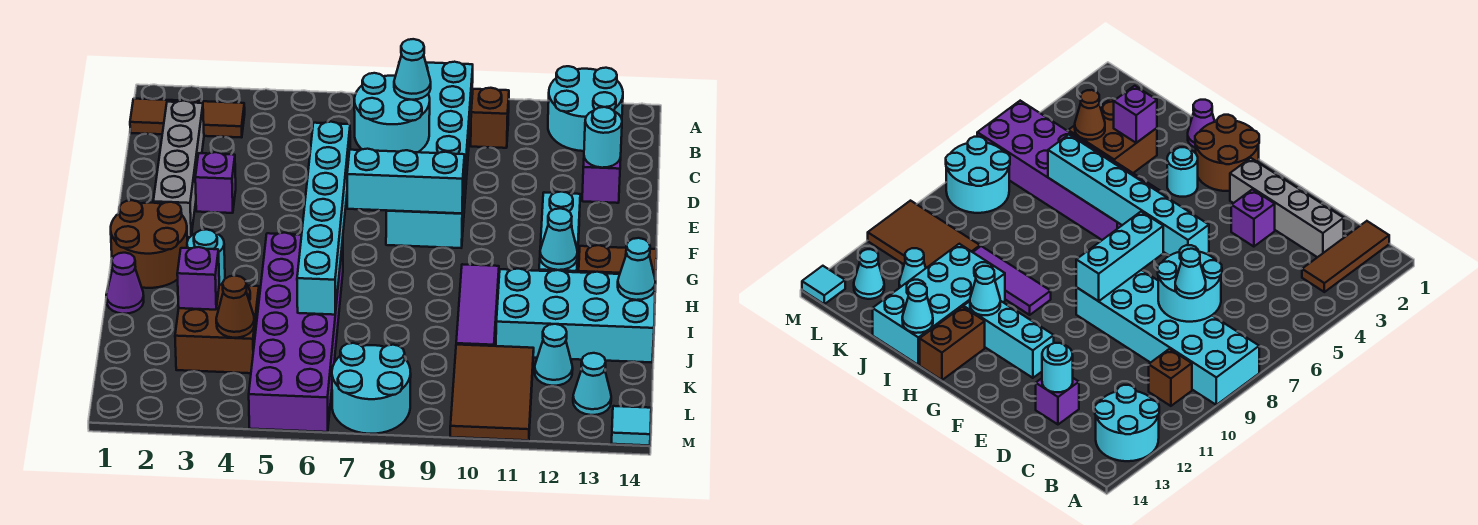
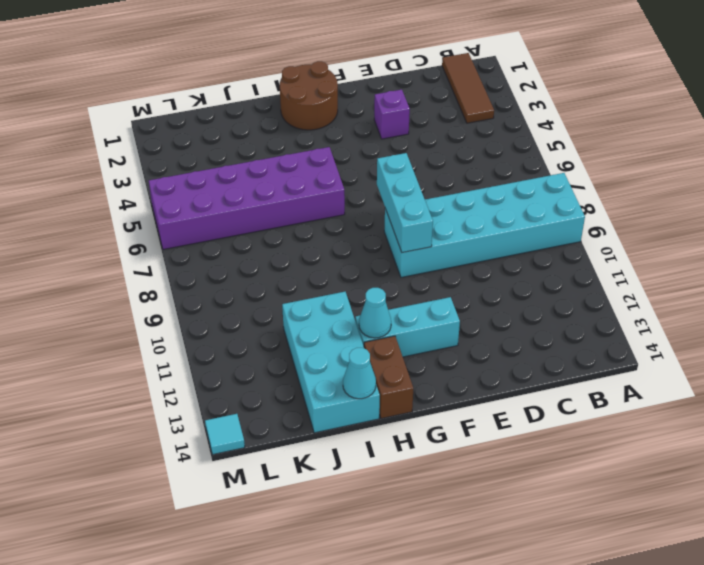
none -> cyan 2x2 round brick [548,66,623,151]
none -> brown 1x1 brick [471,88,509,148]
none -> grey 1x4 brick [153,101,204,237]
none -> purple 1x1 brick [582,157,621,203]

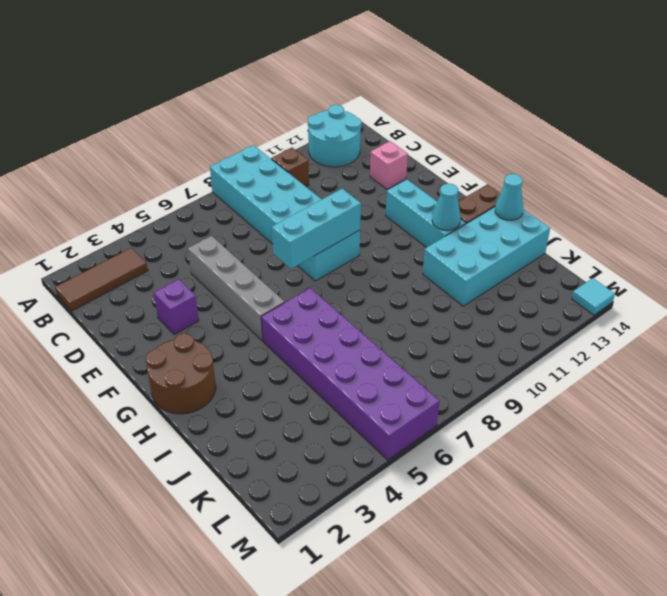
grey 1x4 brick [188,236,285,341] -> grey 1x4 brick moved to [153,101,204,237]
pink 1x1 brick [370,141,408,189] -> purple 1x1 brick [582,157,621,203]
none -> cyan 1x1 round brick [187,229,225,285]
none -> purple 1x3 tile [456,264,499,346]
none -> purple 1x1 cone [106,253,144,314]
none -> brown 2x2 brick [175,285,259,373]

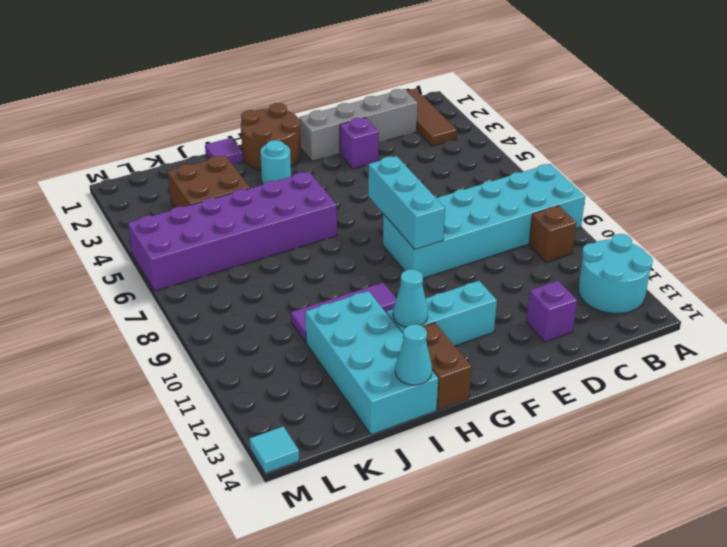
purple 1x1 tile [205,138,243,164] -> purple 1x1 cone [106,253,144,314]
none -> brown 2x3 tile [450,345,534,440]
none -> cyan 1x1 cone [535,324,573,386]
none -> cyan 2x2 round brick [332,343,411,434]
none -> cyan 1x1 cone [573,353,611,415]

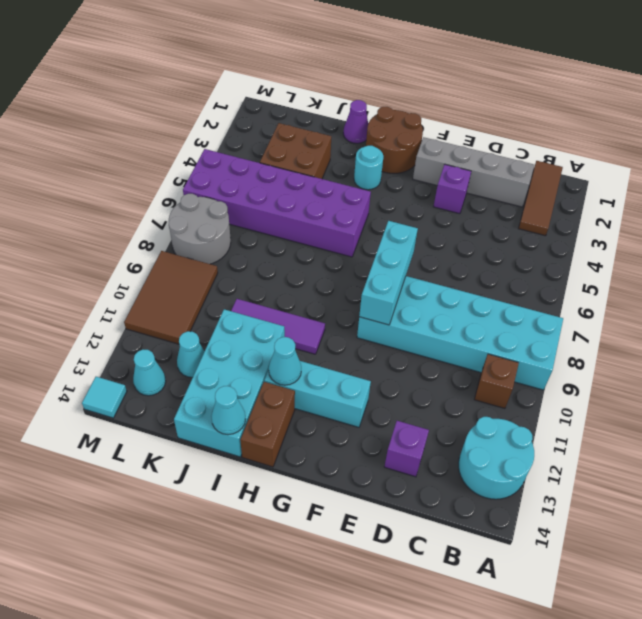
grey 2x2 round brick [169,194,231,264] -> cyan 2x2 round brick [332,343,411,434]
brown 2x3 tile [124,251,218,344] -> brown 2x3 tile turned to [450,345,534,440]
none -> cyan 2x2 round brick [354,73,430,152]
none -> cyan 1x1 round brick [584,107,622,168]
none -> cyan 1x6 brick [297,122,350,315]
none -> purple 1x1 brick [177,247,219,310]

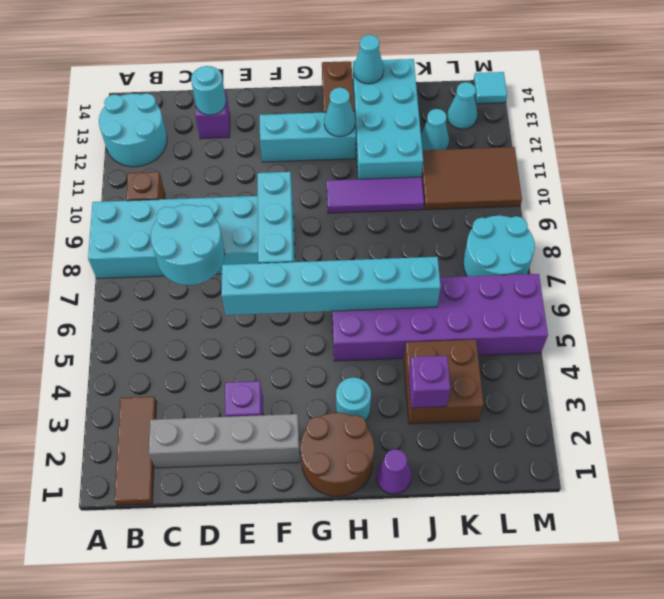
none -> brown 1x1 cone [216,276,254,338]
none -> cyan 1x1 cone [394,39,431,100]

